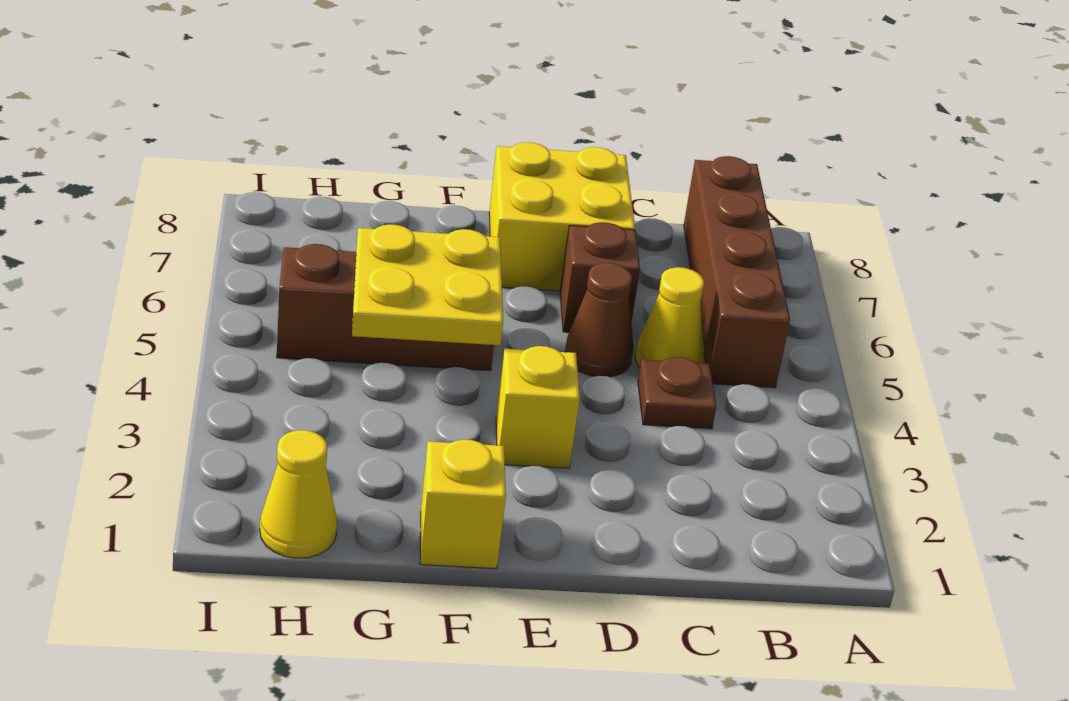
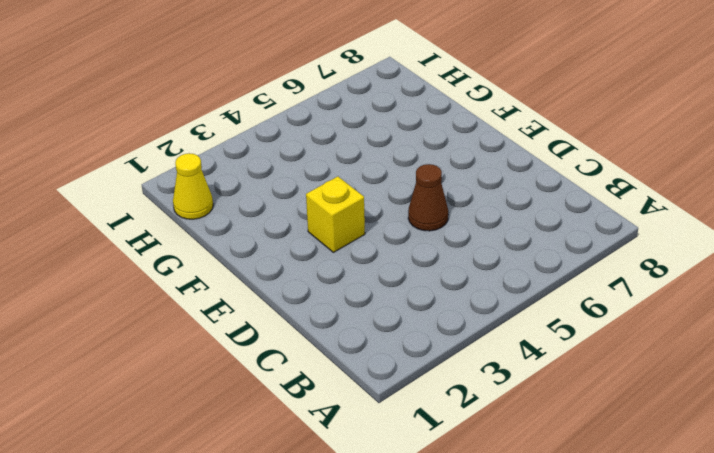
none -> brown 1x4 brick [684,156,790,388]
none -> brown 1x1 plate [638,357,716,429]

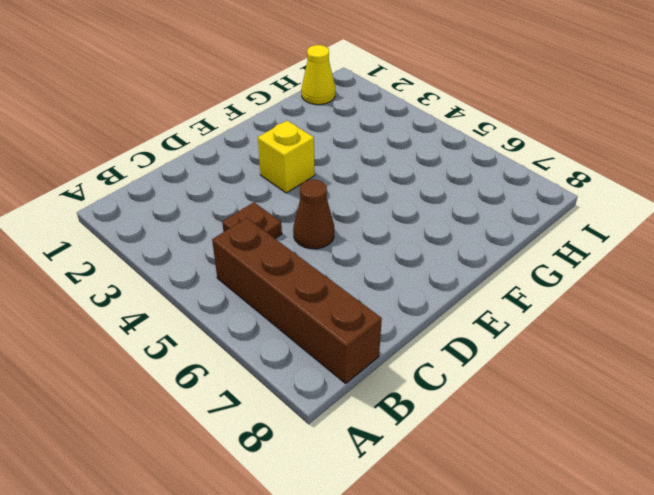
none -> yellow 1x1 cone [635,267,704,367]
none -> brown 1x1 brick [560,222,640,332]

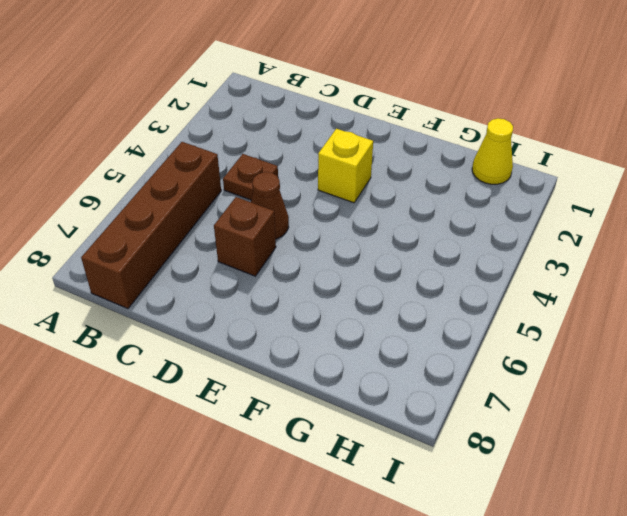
none -> yellow 1x1 cone [635,267,704,367]
none -> yellow 2x2 brick [489,142,635,291]

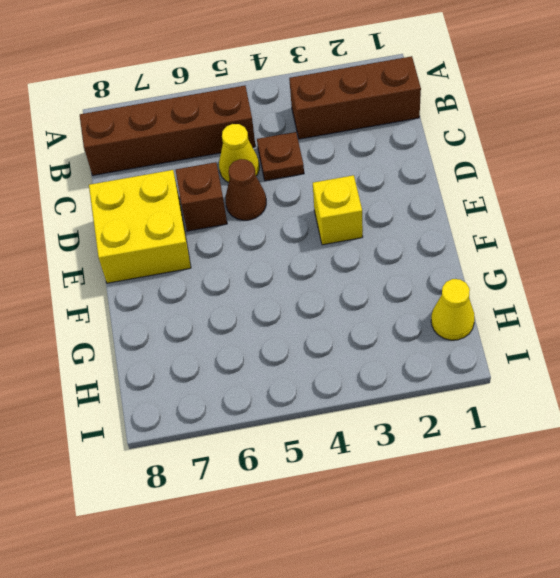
brown 1x3 brick [289,56,421,139] -> brown 1x3 brick turned to [277,244,494,371]
none -> yellow 1x1 brick [420,440,506,569]
none -> yellow 2x2 plate [352,224,503,345]

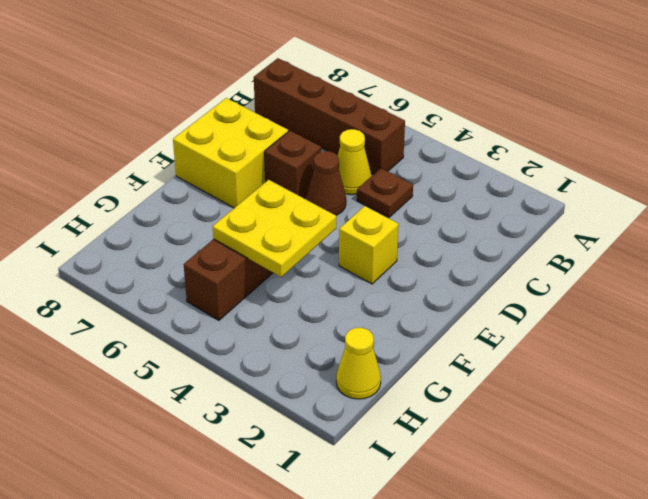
none -> yellow 1x1 brick [420,440,506,569]

